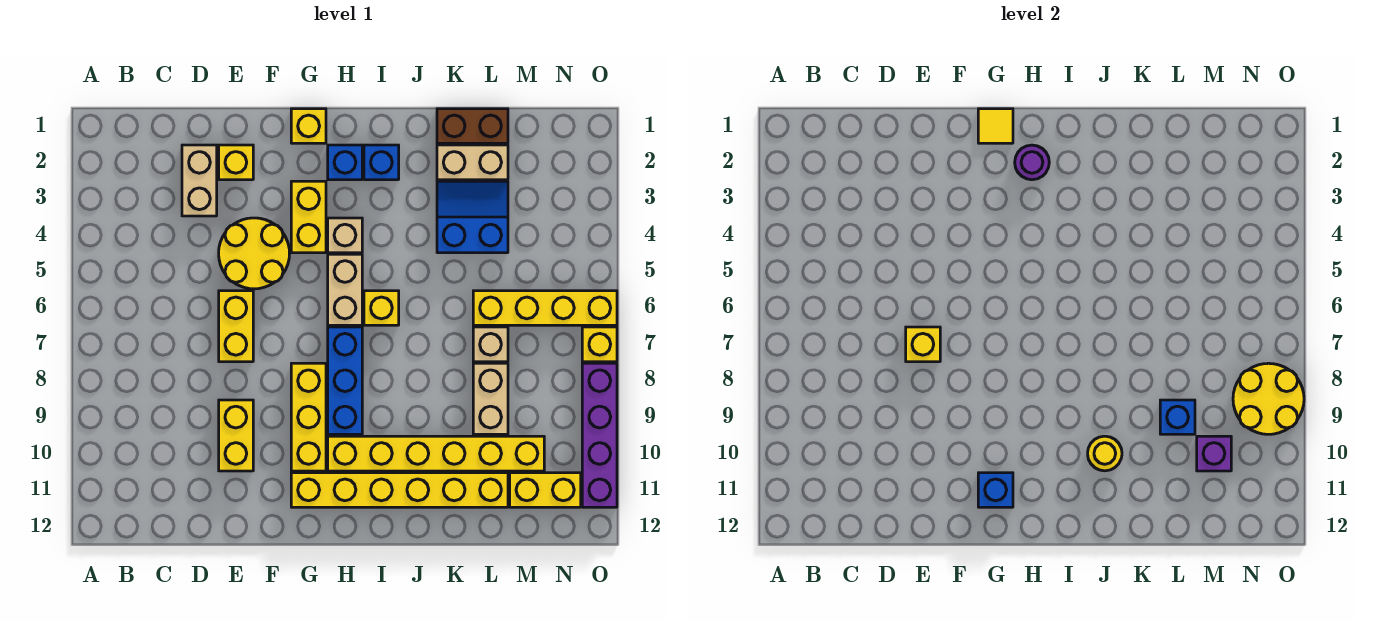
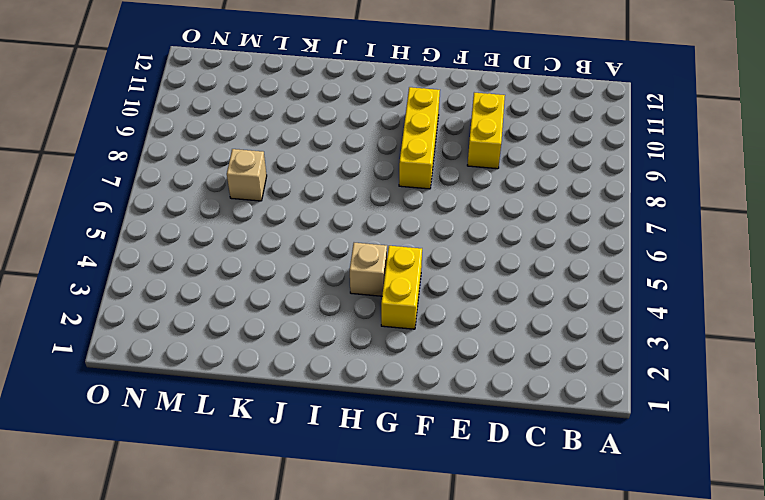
none -> tan 1x2 brick [182,145,217,216]
none -> yellow 1x1 brick [219,145,253,180]
none -> yellow 2x2 round brick [219,218,290,289]
none -> yellow 1x2 brick [219,291,253,362]

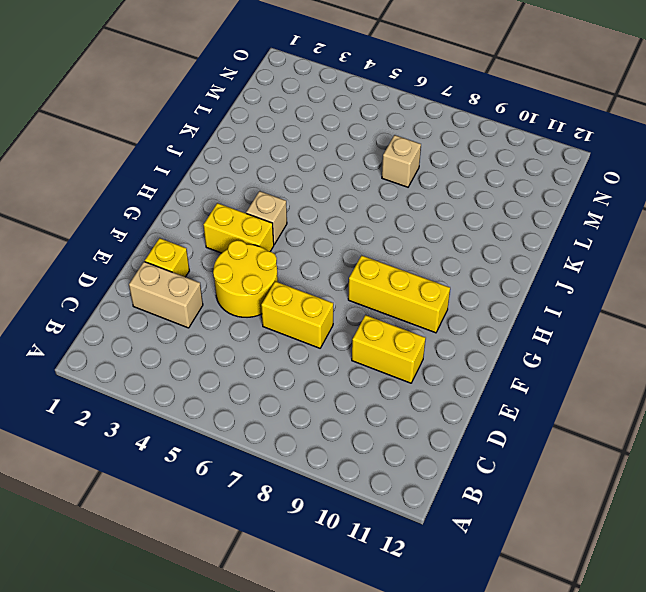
none -> yellow 1x1 brick [291,109,326,143]
none -> yellow 1x6 brick [291,473,508,507]
none -> blue 1x1 brick [328,145,362,180]
none -> tan 1x2 brick [328,254,362,325]

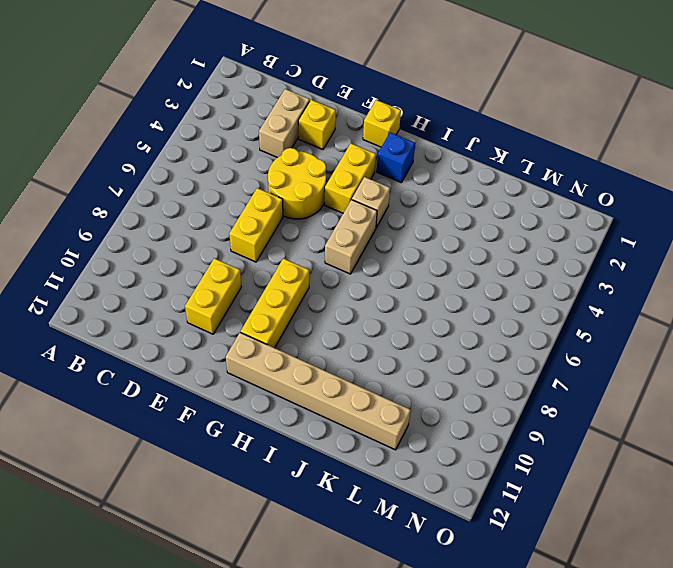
tan 1x6 brick [226,332,411,450] -> yellow 1x6 brick [291,473,508,507]
none -> blue 1x3 brick [328,327,362,434]
none -> yellow 1x6 brick [328,436,544,471]
none -> blue 1x1 brick [364,145,399,180]
none -> yellow 1x1 brick [364,291,399,325]

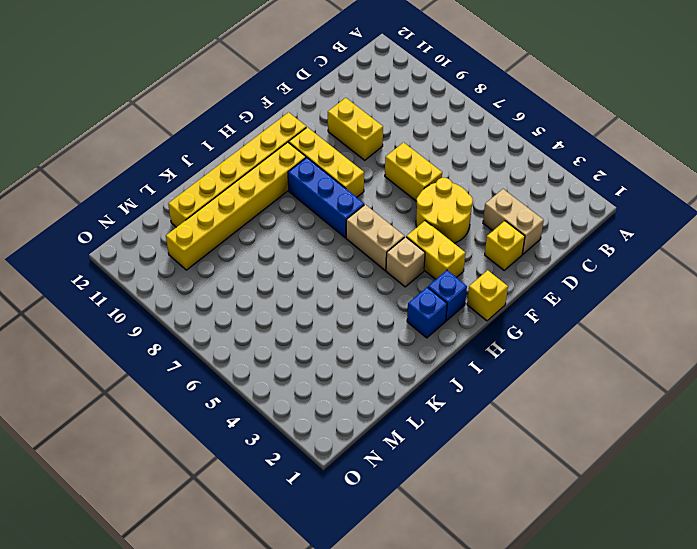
none -> yellow 1x1 brick [364,291,399,325]
none -> brown 1x2 brick [437,109,508,143]
none -> tan 1x2 brick [437,145,508,180]
none -> blue 2x2 slope [437,181,508,253]

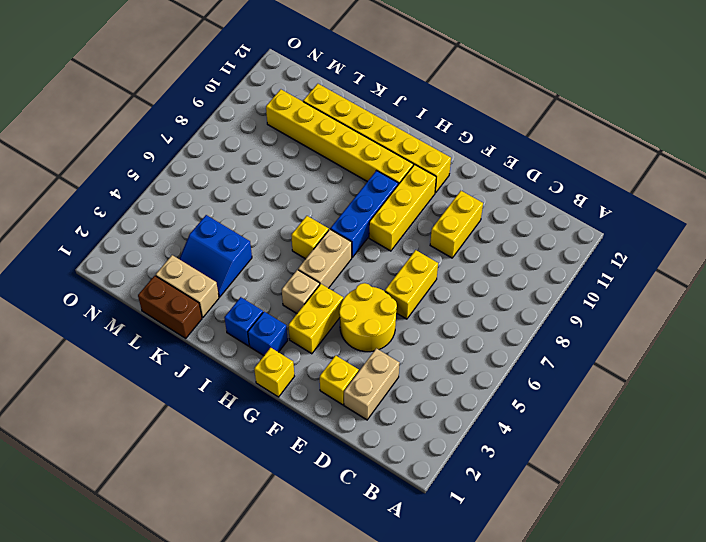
none -> yellow 1x4 brick [473,291,617,325]
none -> tan 1x1 brick [473,327,508,362]
none -> tan 1x2 brick [473,363,508,434]
none -> yellow 1x2 brick [510,473,581,507]

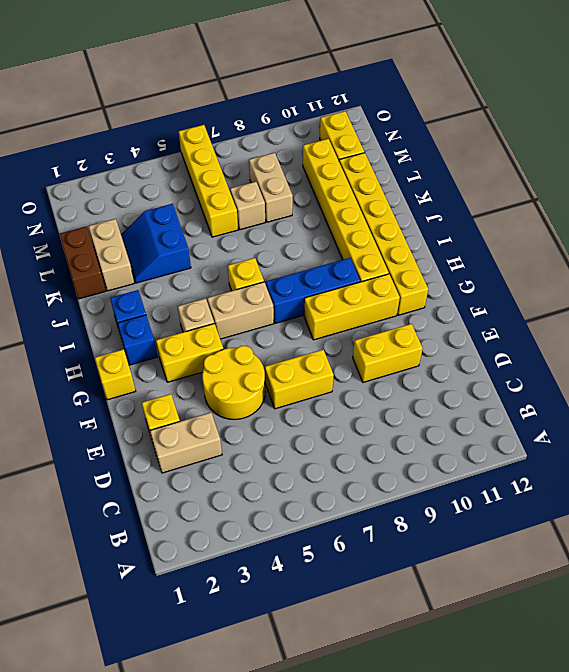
tan 1x2 brick [249,153,293,222] -> tan 1x2 brick turned to [473,363,508,434]
none -> yellow 1x1 brick [582,327,617,362]
none -> purple 1x4 brick [582,363,617,507]
none -> yellow 1x1 brick [906,327,940,362]
none -> yellow 1x1 tile [978,109,1013,143]

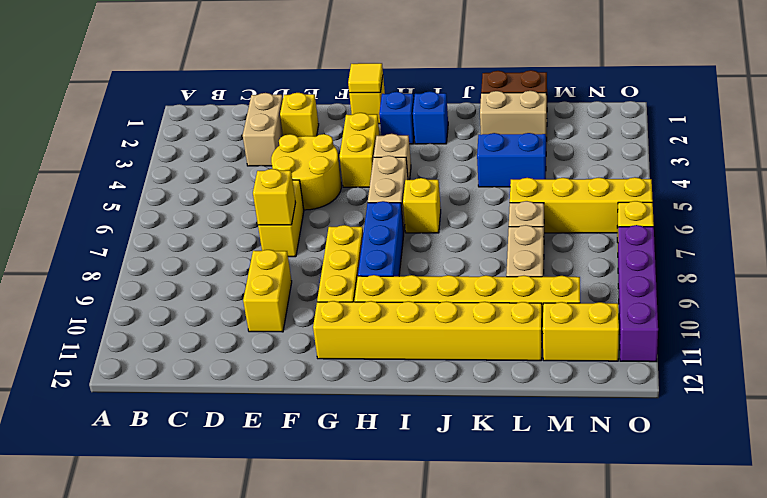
none -> blue 1x1 brick [978,473,1013,507]
none -> purple 1x1 round brick [1015,145,1049,180]
none -> yellow 1x1 round brick [1088,436,1122,471]
none -> blue 1x1 brick [1160,400,1195,434]

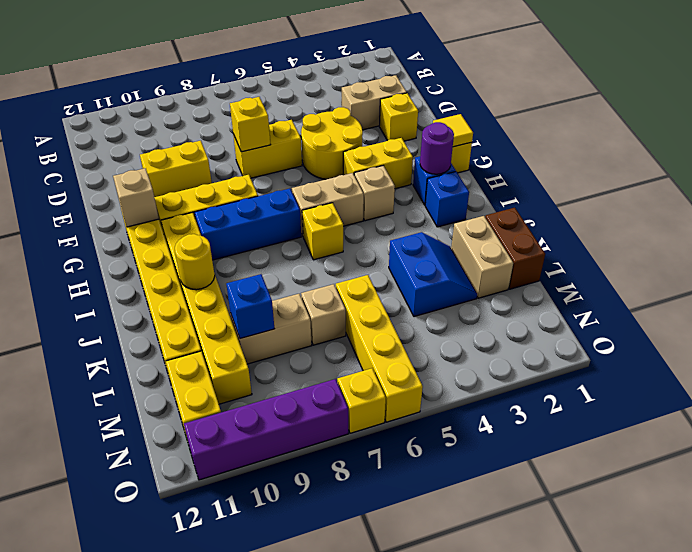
tan 1x1 brick [113,168,159,227] -> blue 1x1 brick [978,473,1013,507]
none -> purple 1x1 brick [1197,436,1231,471]
none -> yellow 2x2 round brick [1233,363,1304,434]

